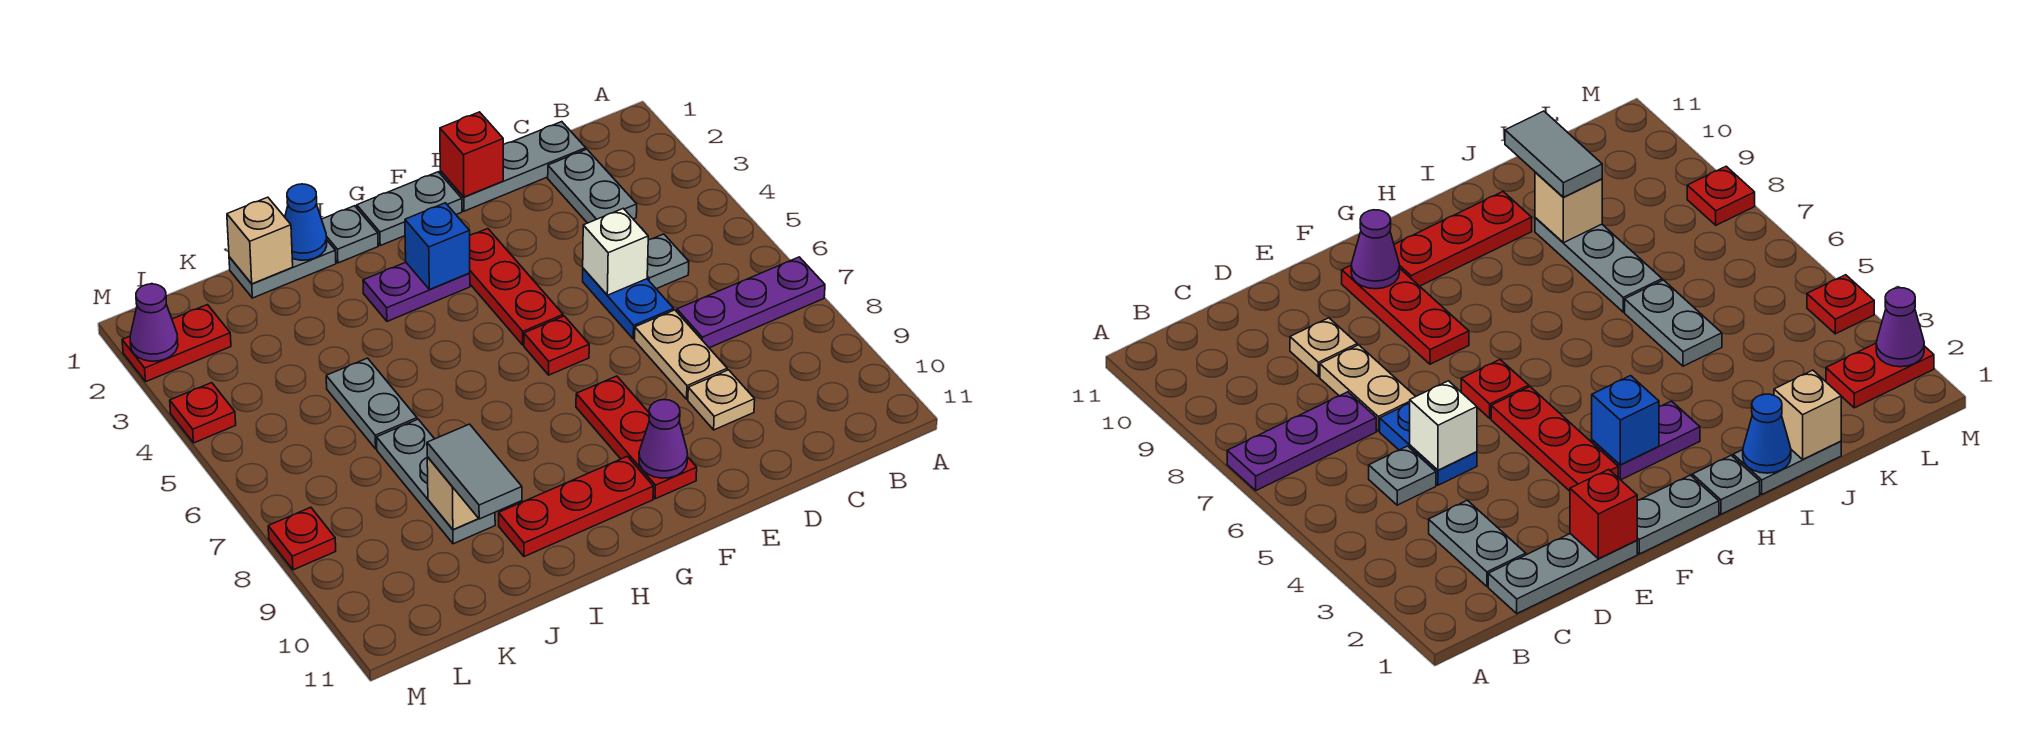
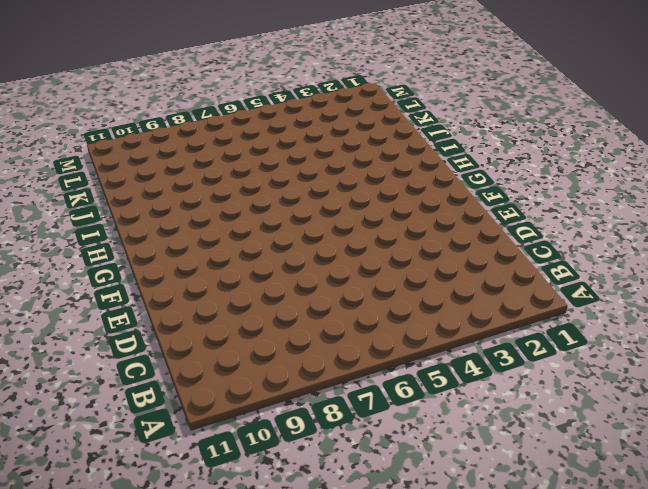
none -> purple 1x3 plate [677,257,825,348]
none -> grey 1x3 plate [440,122,586,211]
none -> grey 1x2 plate [548,149,637,223]

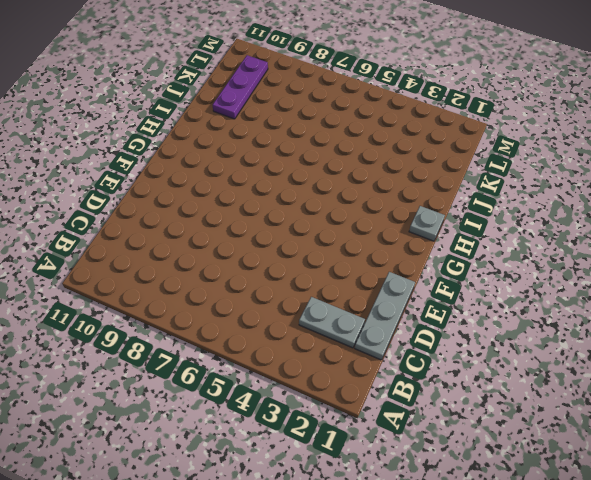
purple 1x3 plate [213,55,268,119] -> purple 1x3 plate moved to [677,257,825,348]
none -> grey 1x1 plate [647,234,689,289]
none -> blue 1x2 plate [583,268,674,339]
none -> tan 1x2 plate [635,310,727,399]

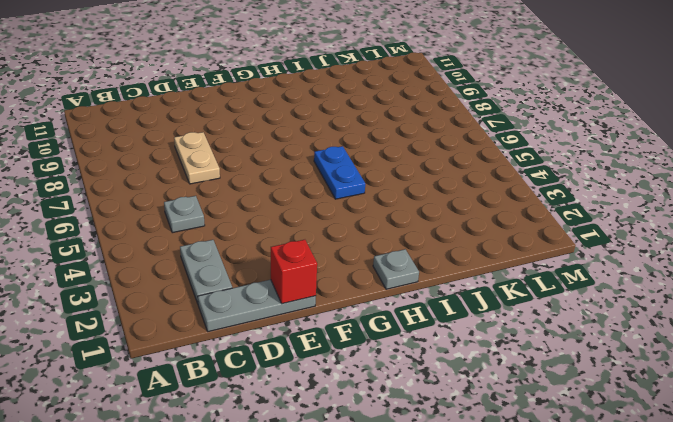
blue 1x2 plate [314,146,365,199] -> blue 1x2 plate moved to [583,268,674,339]
none -> purple 1x3 plate [677,257,825,348]
none -> tan 1x1 plate [688,370,755,430]
none -> grey 1x2 plate [357,172,462,246]

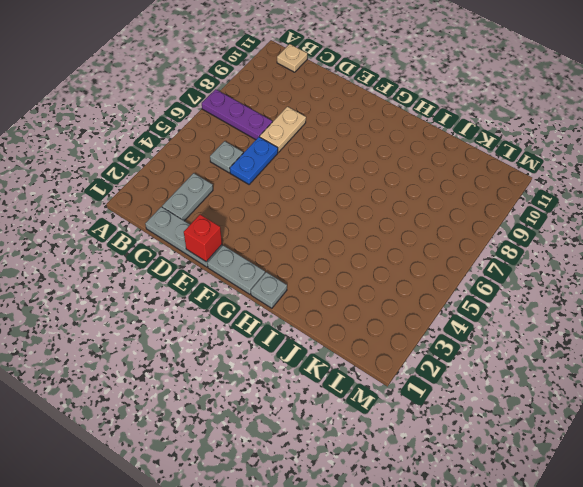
tan 1x1 plate [277,44,307,72] -> tan 1x1 plate moved to [688,370,755,430]
none -> red 1x3 plate [470,229,563,345]
none -> red 1x1 plate [524,316,589,375]
none -> red 1x3 plate [576,376,697,499]

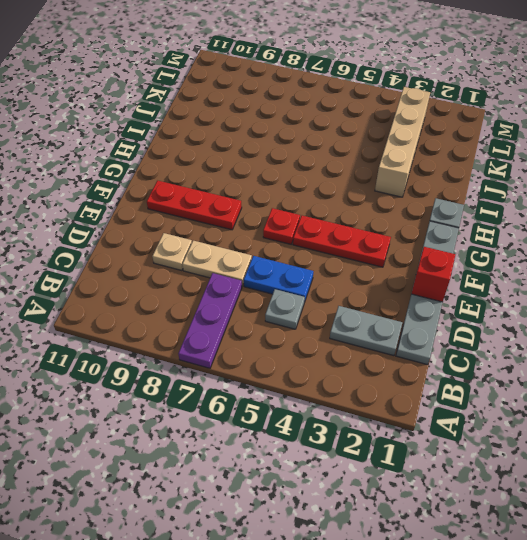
tan 1x4 brick [375,87,430,197] -> none
none -> purple 1x2 plate [363,262,470,321]
none -> red 1x3 plate [499,456,653,557]
none -> grey 1x2 plate [229,241,336,298]

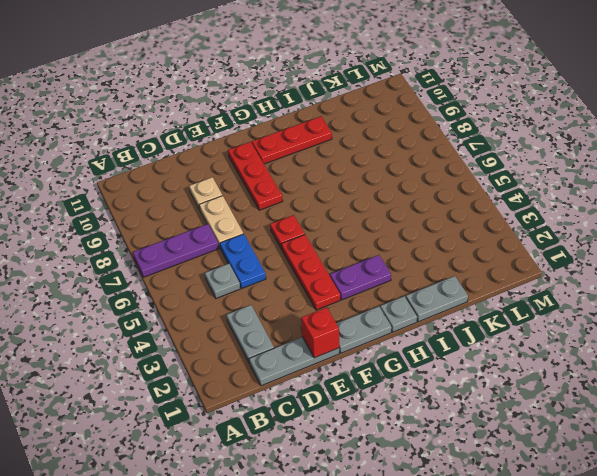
none -> grey 1x2 plate [326,358,417,449]
none -> grey 1x3 plate [377,419,495,544]
none -> red 1x2 plate [122,305,231,381]

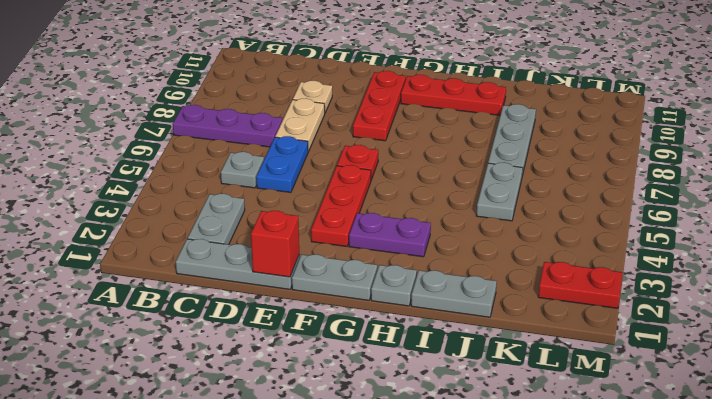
none -> red 1x1 plate [170,383,236,443]
none -> red 1x1 plate [268,507,336,570]
none -> white 1x1 brick [583,208,648,295]

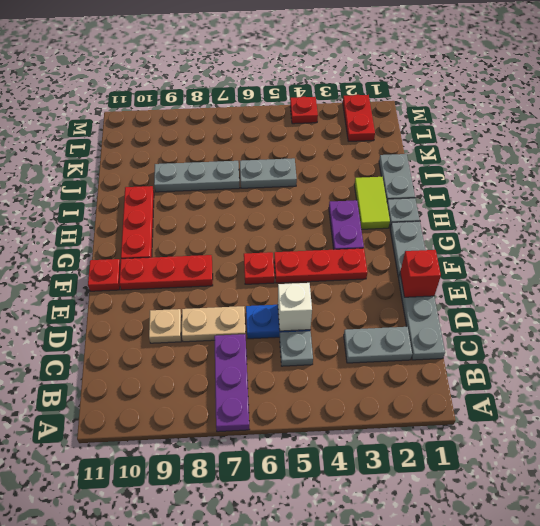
red 1x1 plate [88,259,121,291] -> red 1x1 plate moved to [268,507,336,570]
lime 1x2 tile [354,177,390,229] -> none
none -> purple 1x1 cone [639,400,688,478]
none -> blue 1x1 brick [405,203,470,290]
none -> blue 1x1 cone [285,184,327,260]

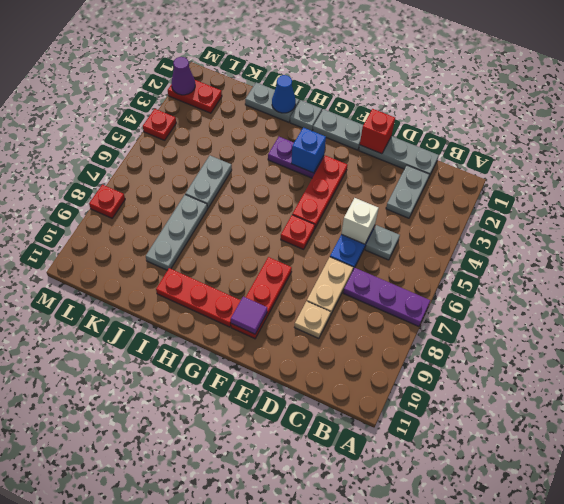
purple 1x1 tile [231,297,267,334] -> purple 1x1 cone [639,400,688,478]
none -> tan 1x1 brick [227,197,293,284]
none -> tan 1x1 brick [427,457,479,530]
none -> grey 1x2 tile [427,424,522,519]

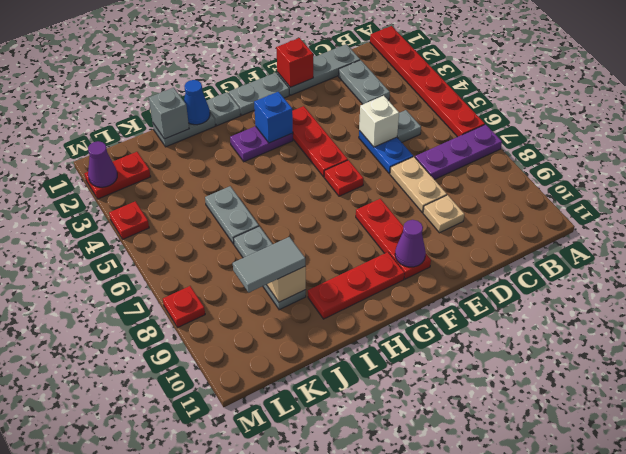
red 1x6 plate [370,26,485,137] -> none
grey 1x1 brick [149,88,189,139] -> tan 1x1 brick [227,197,293,284]
grey 1x2 tile [233,237,305,293] -> grey 1x2 tile turned to [427,424,522,519]

